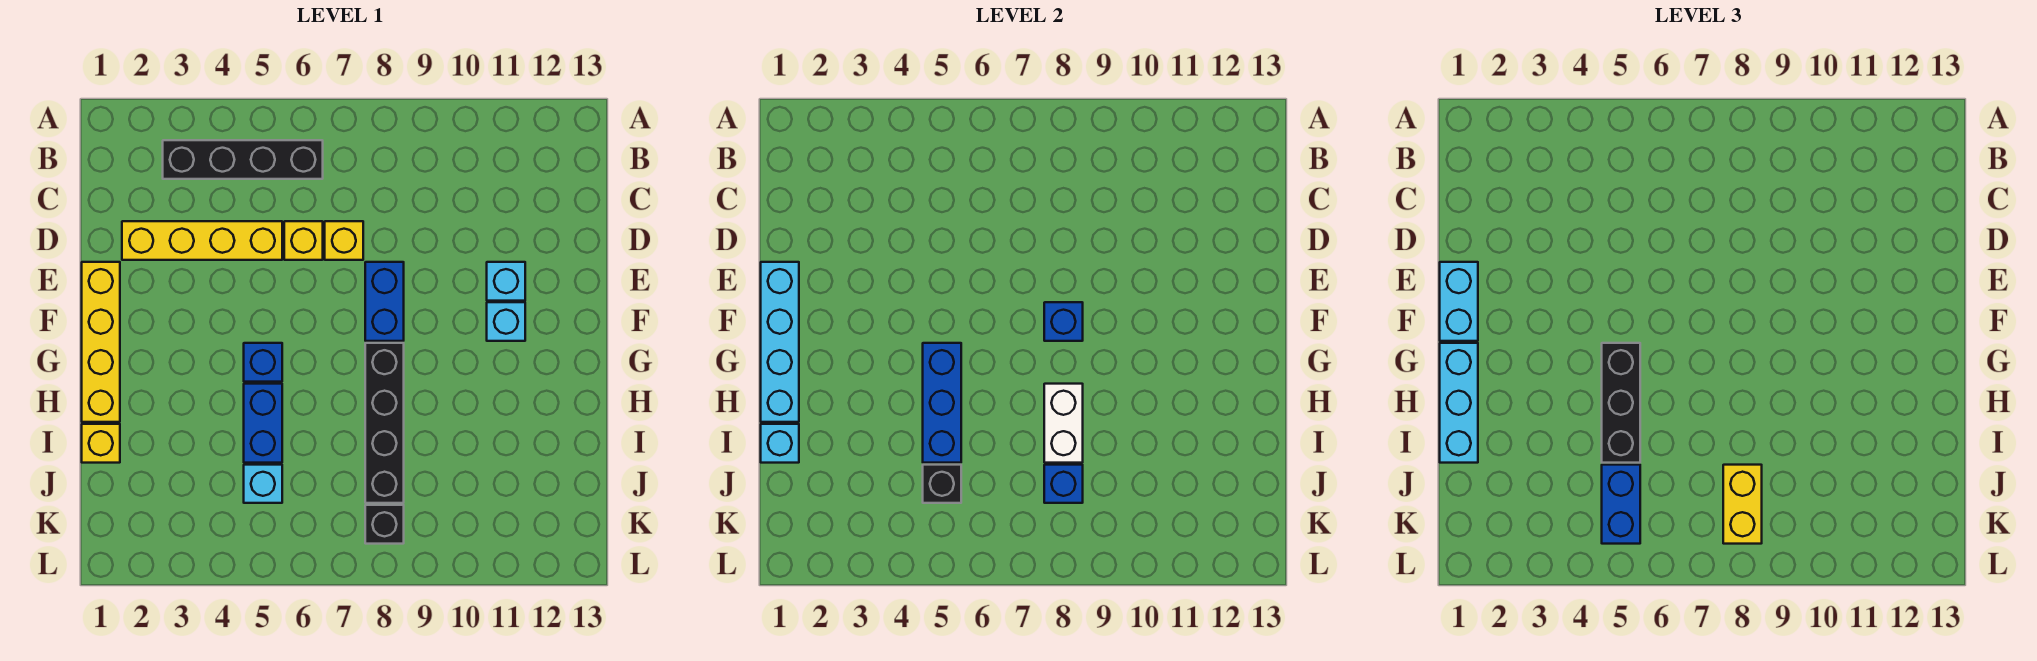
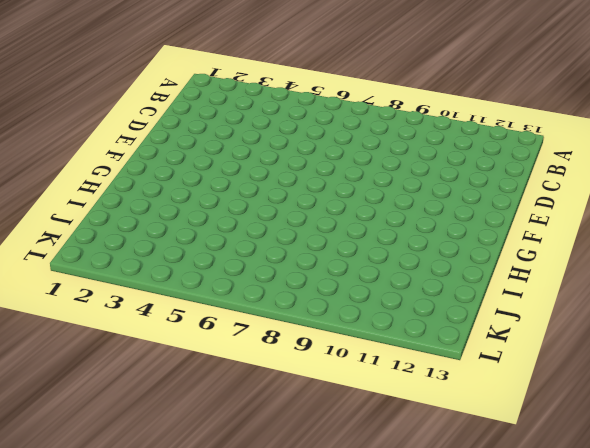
none -> black 1x4 brick [163,140,323,179]
none -> yellow 1x4 brick [122,221,282,260]
none -> yellow 1x1 brick [284,221,323,260]

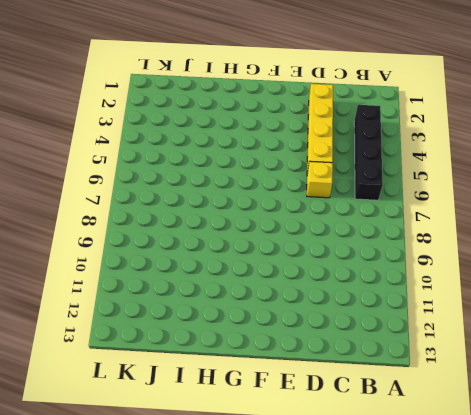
none -> yellow 1x1 brick [325,221,363,260]
none -> yellow 1x4 brick [82,262,120,422]
none -> blue 1x2 brick [365,262,404,341]

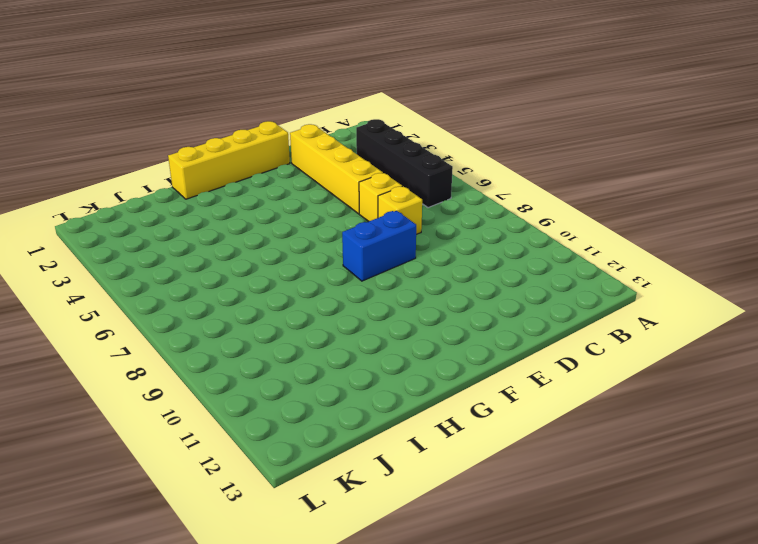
none -> cyan 1x1 brick [487,262,525,301]
none -> cyan 1x1 brick [487,302,525,341]
none -> blue 1x1 brick [244,343,282,382]

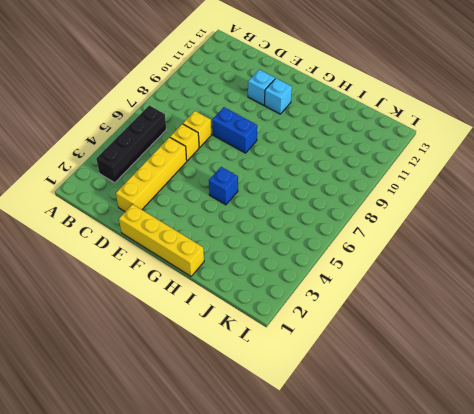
none -> black 1x4 brick [365,343,404,503]
none -> blue 1x2 brick [244,384,282,463]
none -> yellow 1x1 brick [82,424,120,463]

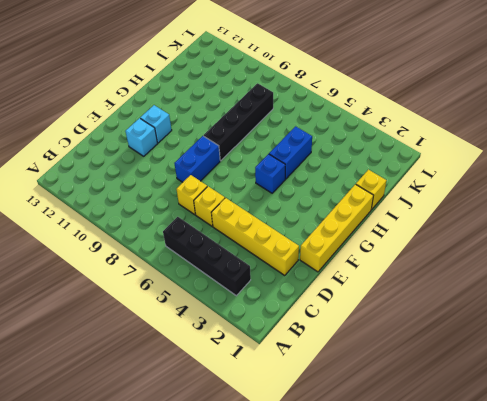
none -> cyan 1x1 brick [244,465,282,503]
none -> black 1x1 brick [365,505,404,544]
none -> cyan 1x4 brick [761,262,799,422]

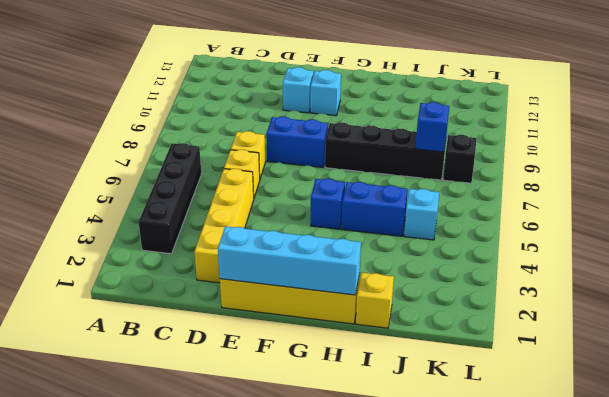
none -> blue 1x1 brick [1044,302,1083,341]
none -> blue 1x3 brick [923,343,961,463]
none -> white 1x2 brick [1044,384,1083,463]

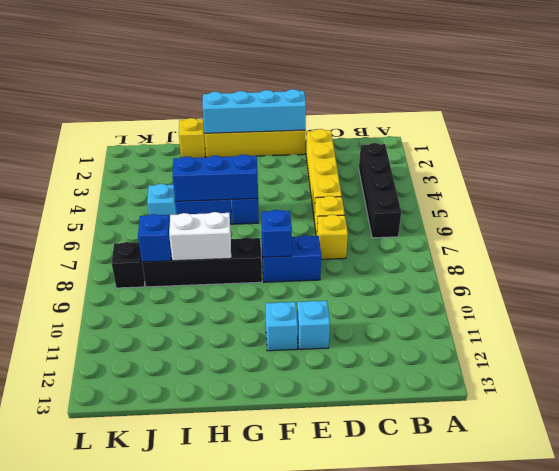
none -> cyan 1x1 brick [761,424,799,463]
none -> black 1x1 brick [923,465,961,503]
none -> cyan 1x2 brick [1440,262,1478,341]

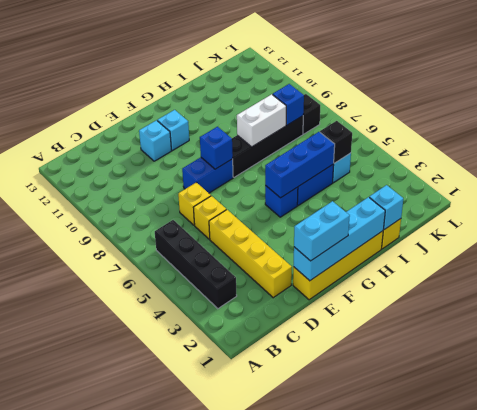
none -> cyan 1x3 brick [1440,343,1478,463]
none -> black 1x3 brick [1602,343,1640,463]
none -> blue 1x2 brick [1602,465,1640,544]

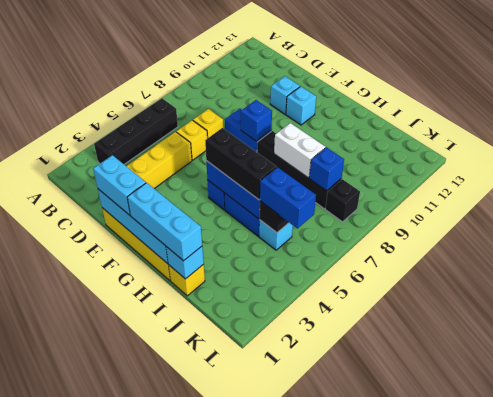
none -> yellow 1x2 brick [1723,465,1762,544]

